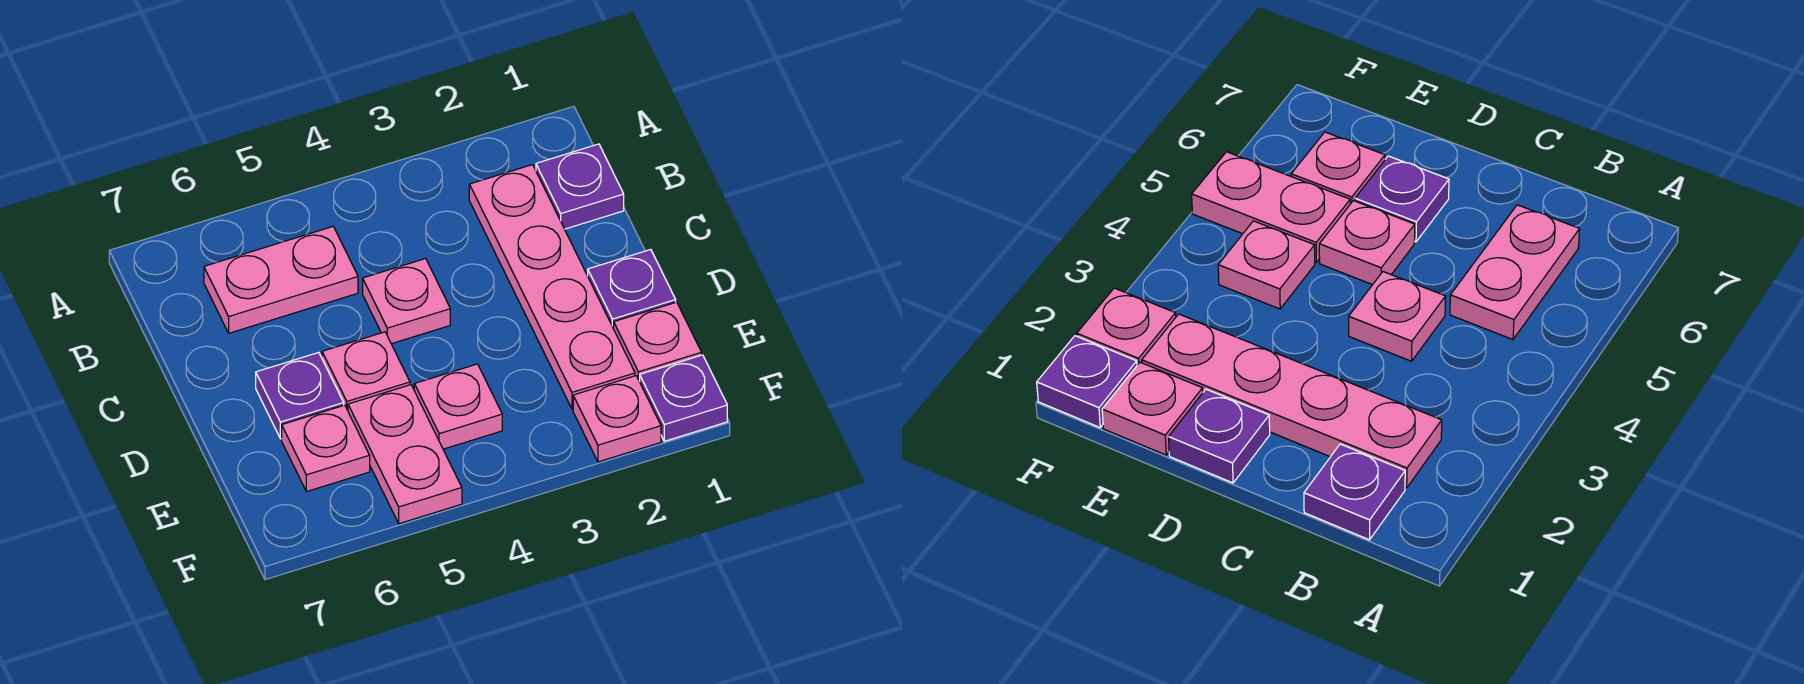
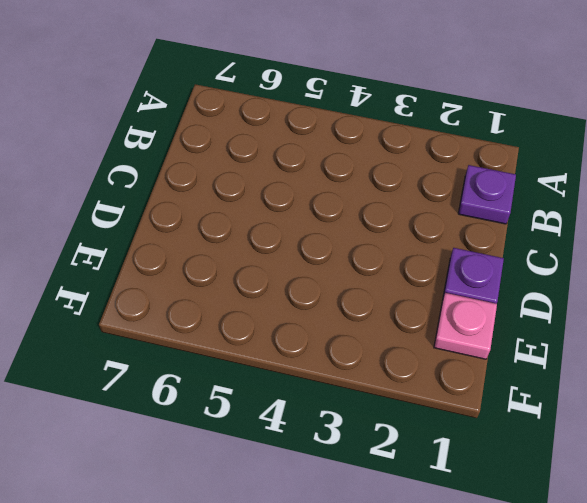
none -> pink 1x4 plate [469,165,635,409]
none -> pink 1x2 plate [204,227,358,333]
none -> pink 1x1 plate [363,259,450,344]

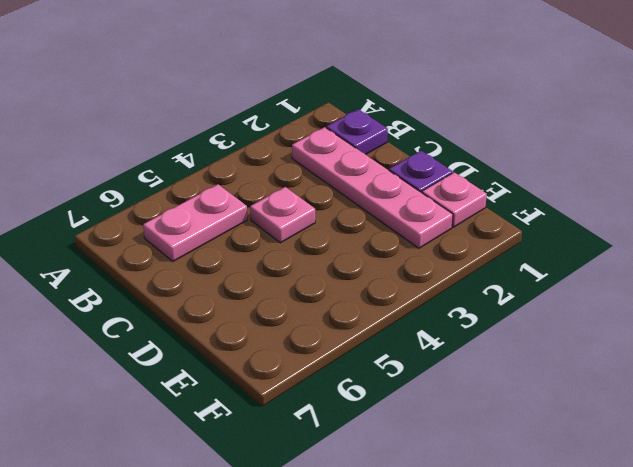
none -> pink 1x1 plate [322,332,410,410]
none -> purple 1x1 plate [256,352,344,439]
none -> pink 1x1 plate [414,364,502,449]

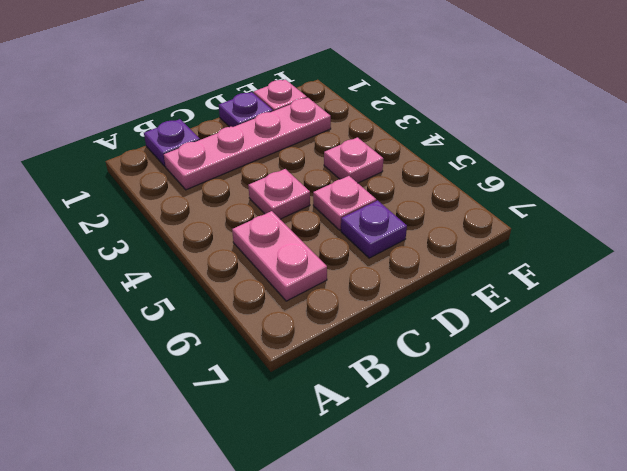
none -> pink 1x2 plate [348,385,462,524]
none -> pink 1x1 plate [282,405,370,492]
none -> purple 1x1 plate [640,355,727,441]

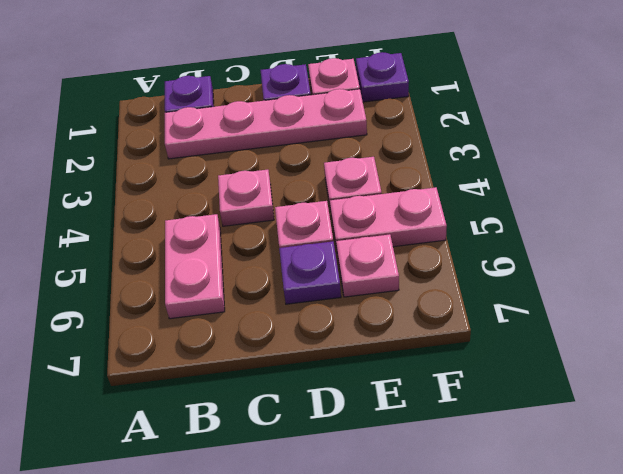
none -> pink 1x1 plate [573,376,661,462]

